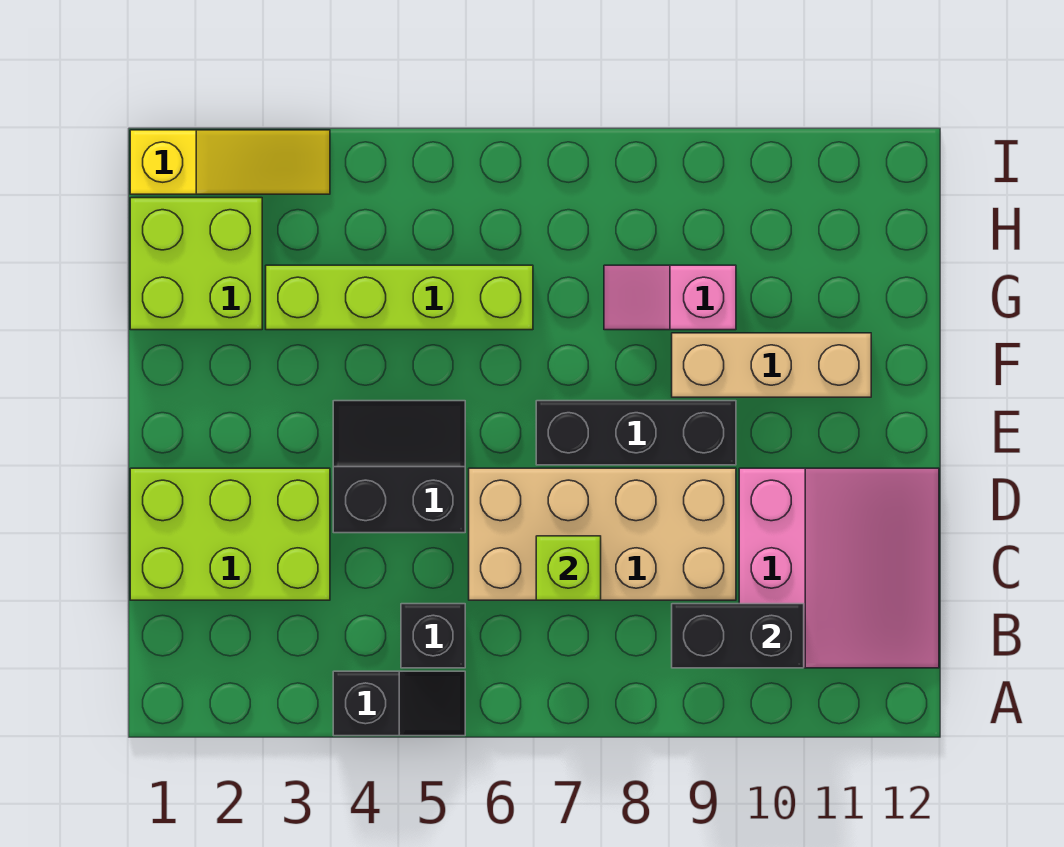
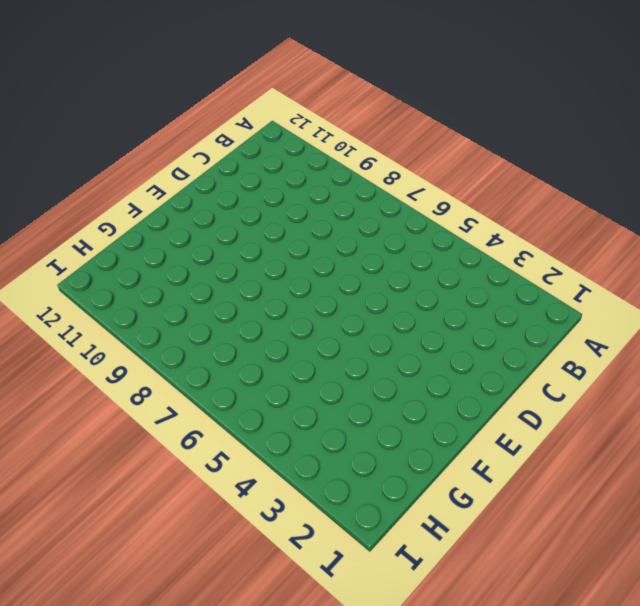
none -> black 1x2 slope [333,671,465,736]
none -> black 1x1 brick [401,604,465,668]
none -> pink 3x3 slope [739,468,939,668]

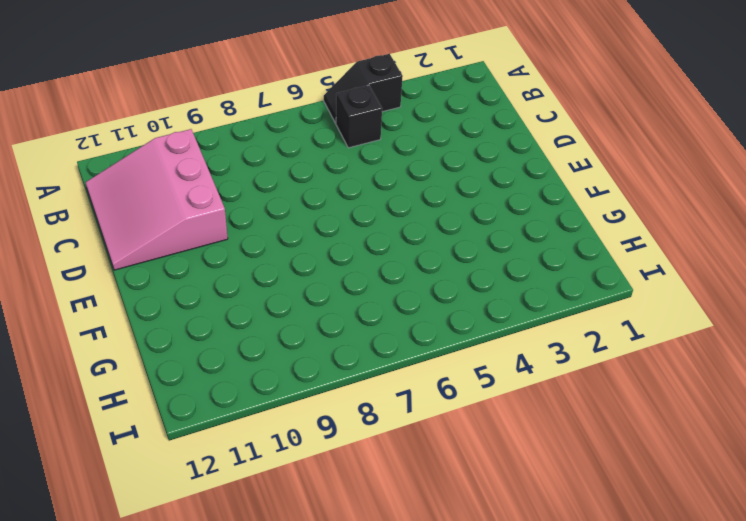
none -> lime 2x3 brick [130,468,330,600]
none -> tan 2x4 brick [469,468,736,600]
none -> black 2x2 slope [333,401,465,533]

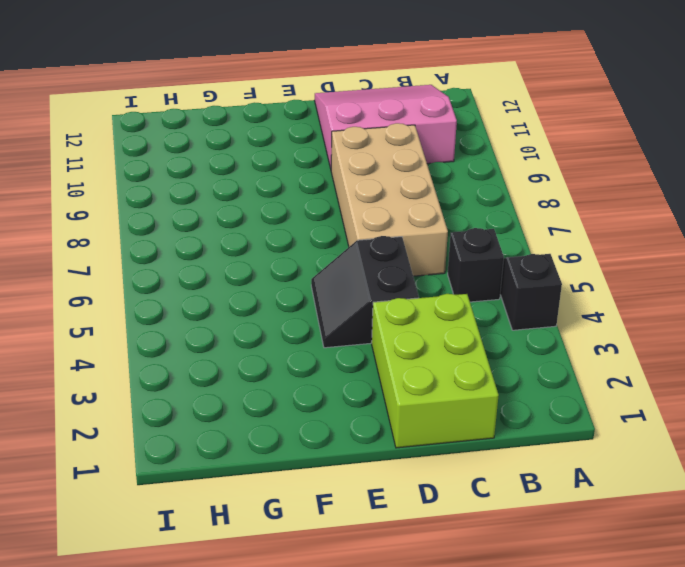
none -> black 1x3 brick [536,401,736,465]
none -> tan 1x3 brick [672,333,871,397]
none -> lime 2x2 brick [130,198,262,330]

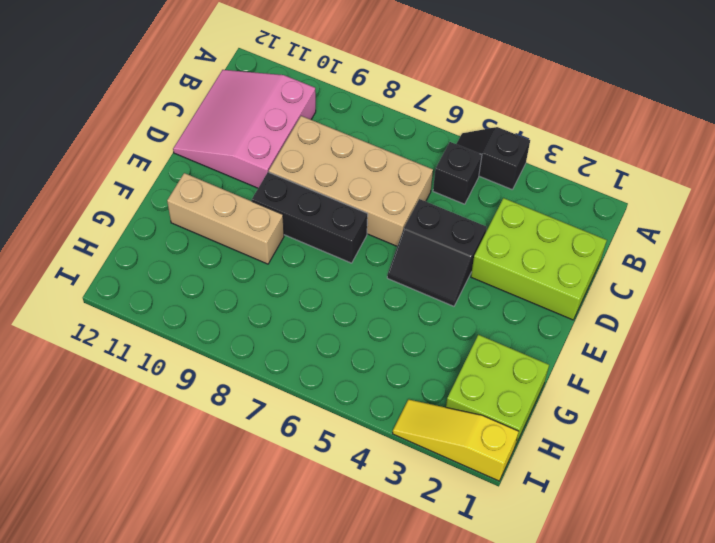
none -> lime 1x4 brick [266,265,533,330]
none -> pink 1x2 slope [604,265,736,330]
none -> black 1x2 brick [672,604,804,668]

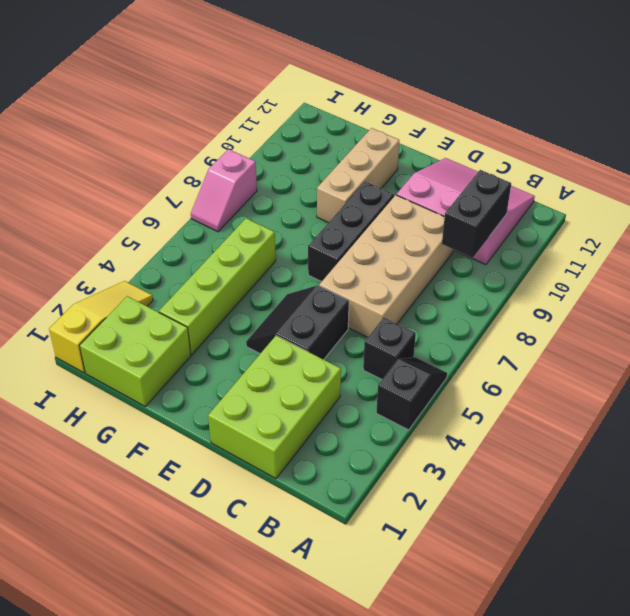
pink 1x2 slope [191,149,257,232] -> pink 1x2 slope moved to [604,265,736,330]
none -> lime 1x1 brick [536,536,601,600]

